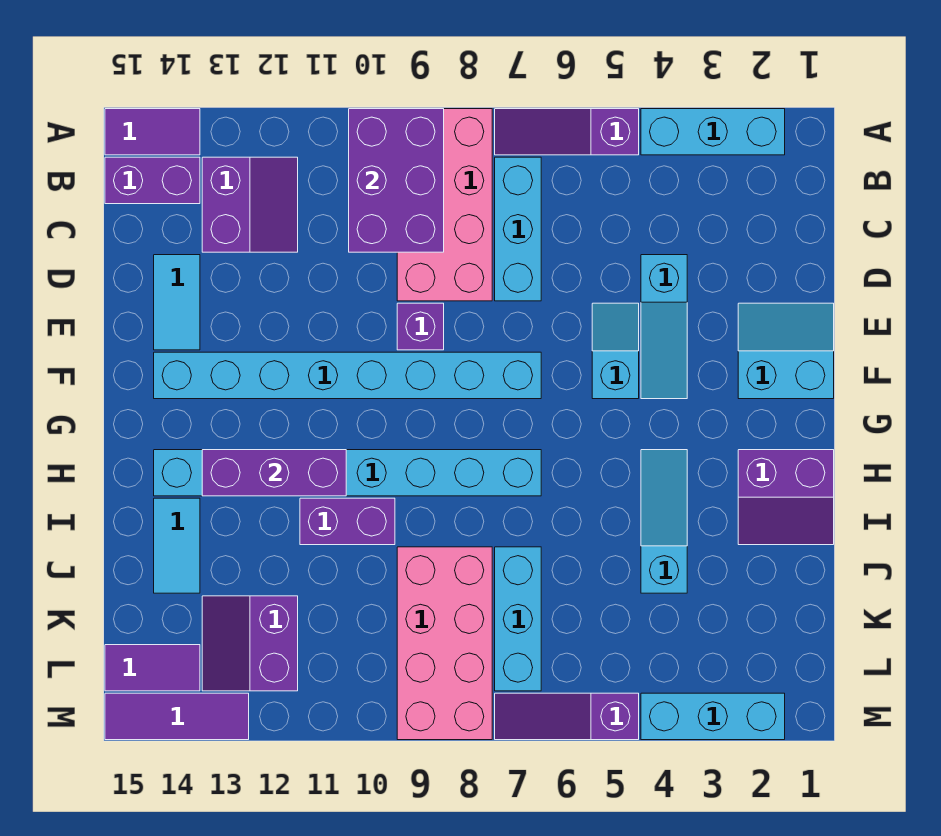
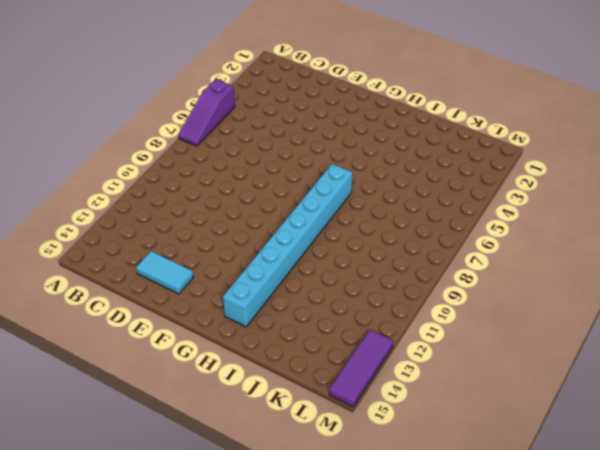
none -> cyan 1x3 brick [641,109,785,155]
none -> pink 2x4 brick [397,109,492,301]
none -> purple 1x2 tile [105,109,200,155]

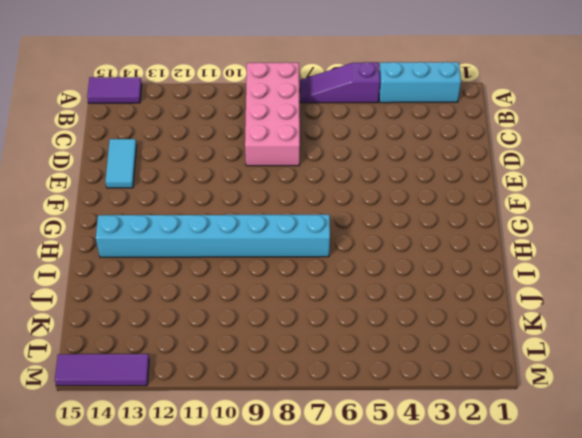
none -> cyan 1x3 brick [495,157,541,301]
none -> purple 2x2 slope [202,157,298,252]
none -> purple 1x2 brick [105,157,200,204]

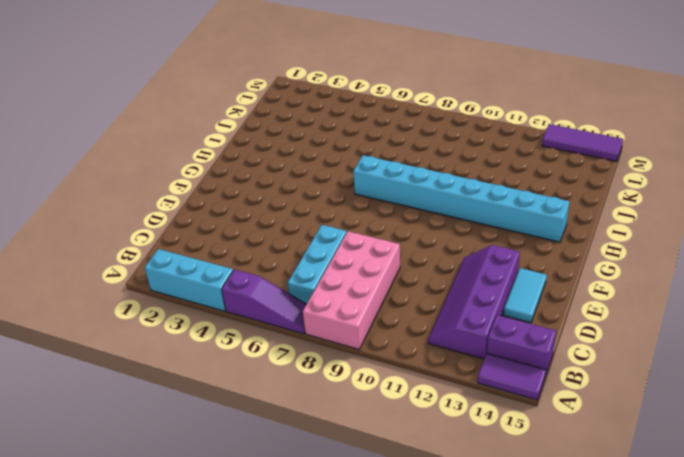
purple 2x4 slope [428,245,520,359] -> purple 2x2 slope [202,157,298,252]
none -> cyan 1x3 slope [641,255,687,399]
none -> cyan 2x2 slope [738,303,834,399]
none -> cyan 1x2 slope [592,303,639,399]

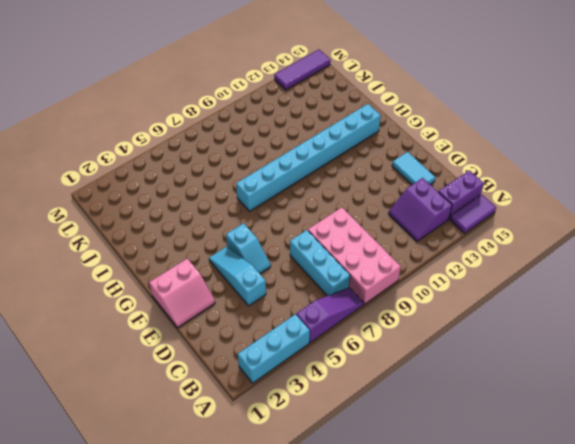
pink 2x2 slope [149,259,215,327] -> cyan 2x2 slope [738,303,834,399]
none -> purple 1x1 brick [397,303,444,350]
none -> cyan 1x8 brick [154,352,541,399]
none -> purple 2x2 slope [738,450,834,545]

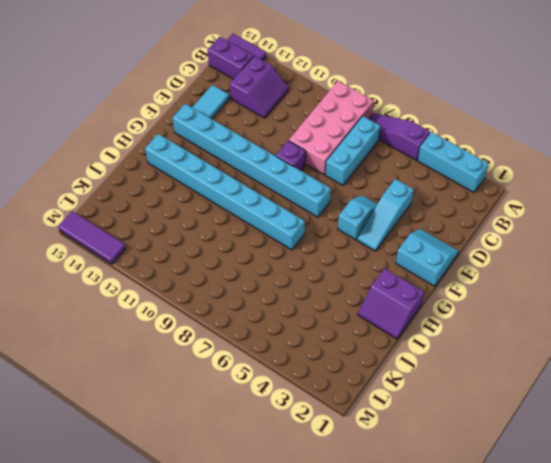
none -> cyan 1x3 slope [641,450,687,593]
none -> purple 1x2 brick [300,498,395,545]
none -> cyan 1x2 tile [154,498,200,593]

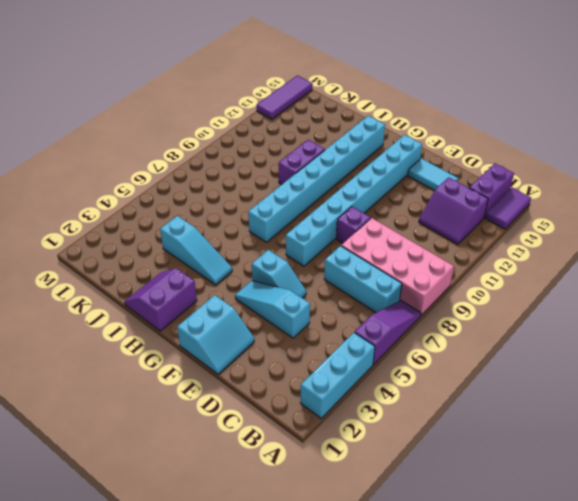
none -> cyan 1x2 tile [154,498,200,593]
none -> cyan 1x3 brick [495,547,541,691]
none -> pink 2x4 brick [397,547,492,740]

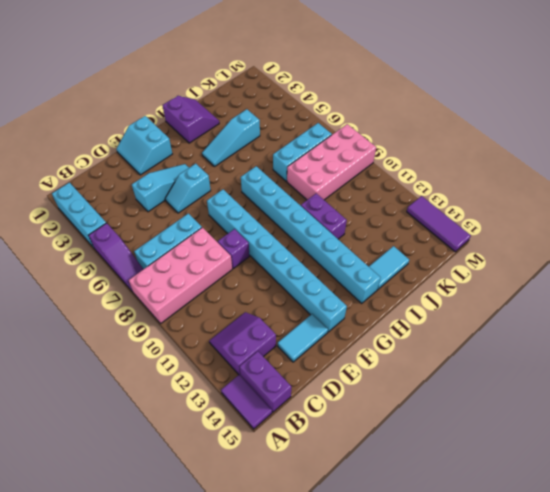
none -> purple 2x2 slope [202,596,298,691]
none -> purple 1x2 tile [105,645,200,691]
none -> cyan 1x3 brick [641,693,785,740]

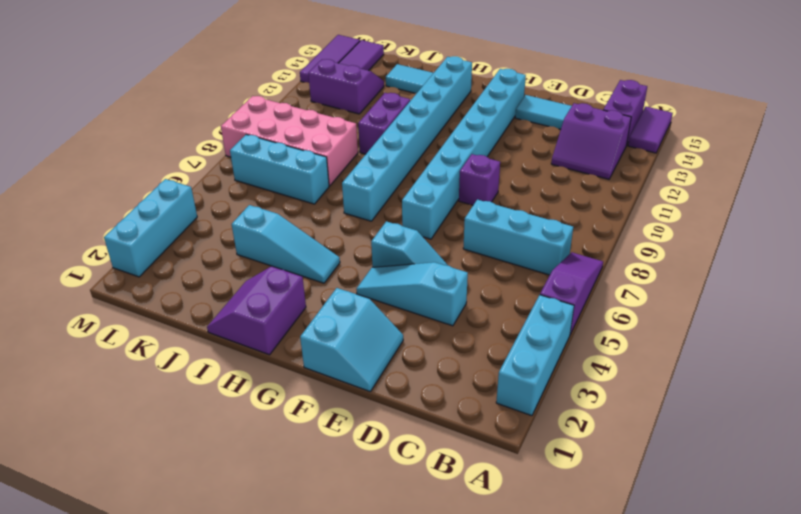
none -> pink 2x4 brick [397,109,492,301]
none -> purple 1x3 slope [495,693,639,740]
none -> purple 2x3 brick [349,109,444,252]

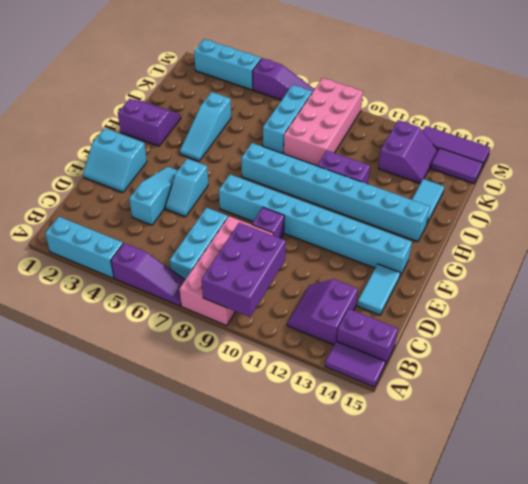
none -> purple 1x3 brick [202,450,346,496]

